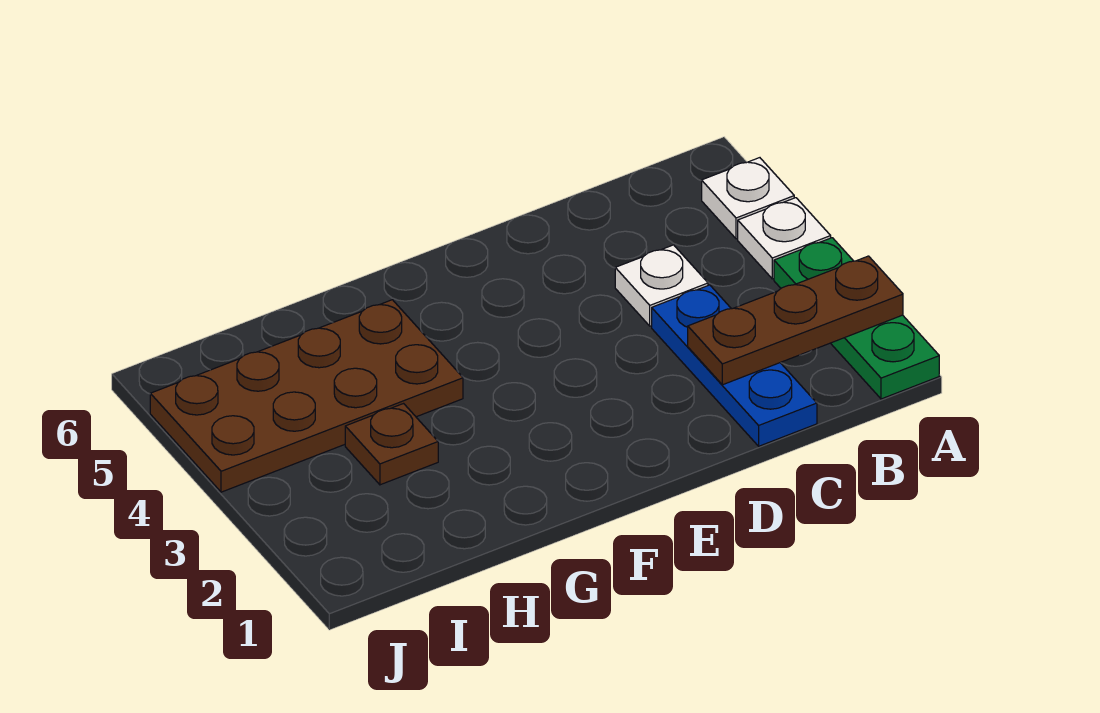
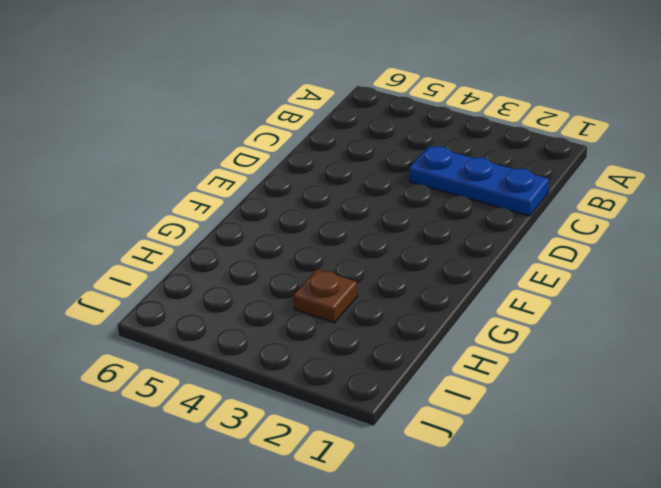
none -> green 1x3 plate [774,238,939,399]
none -> white 1x1 plate [738,198,831,279]

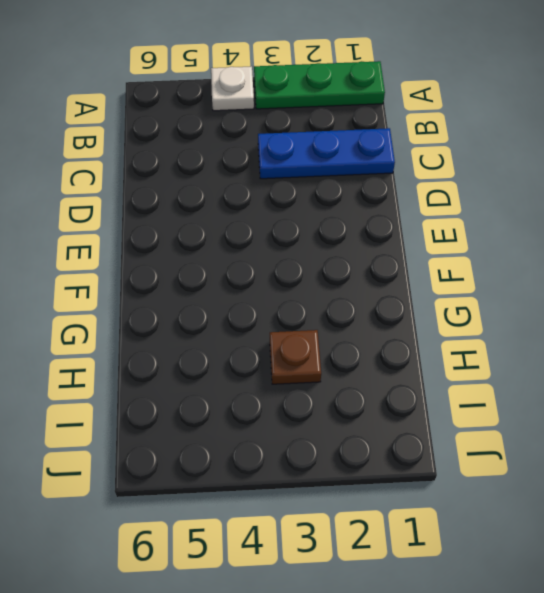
none -> white 1x1 plate [702,158,794,239]
none -> white 1x1 plate [615,245,708,326]

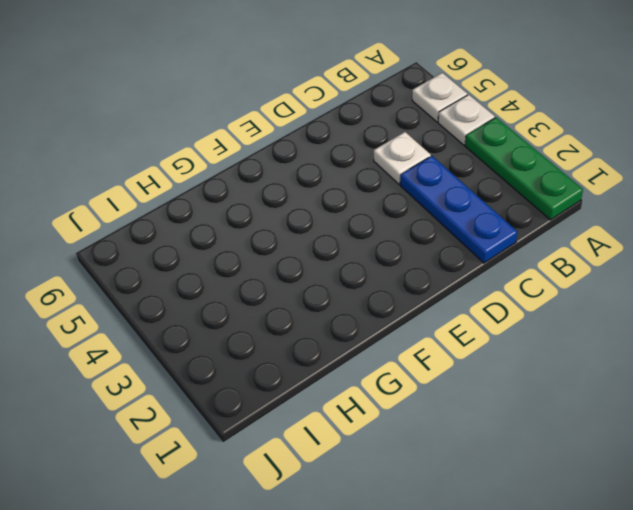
none -> brown 2x4 plate [150,300,463,492]
none -> brown 1x1 plate [345,404,438,485]

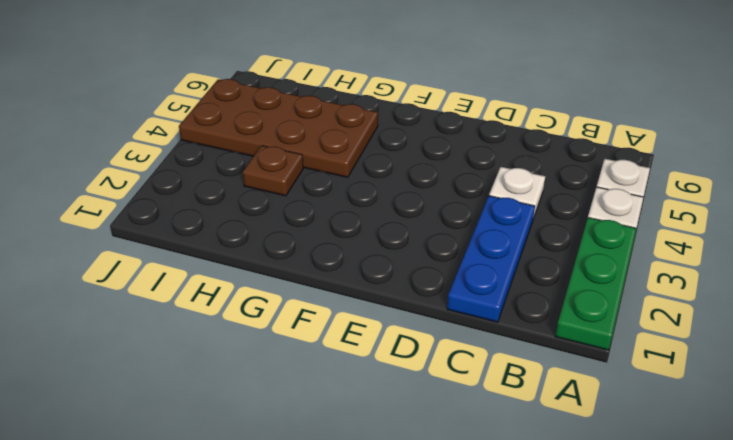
none -> brown 1x3 plate [688,256,903,385]

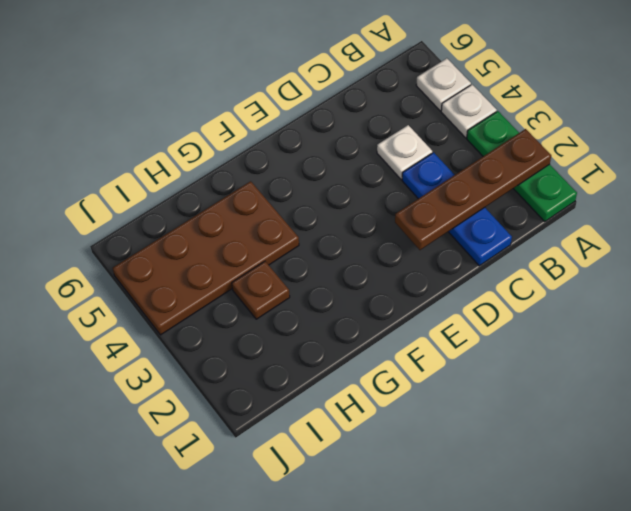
brown 1x4 plate [395,129,551,250] -> brown 1x3 plate [688,256,903,385]

